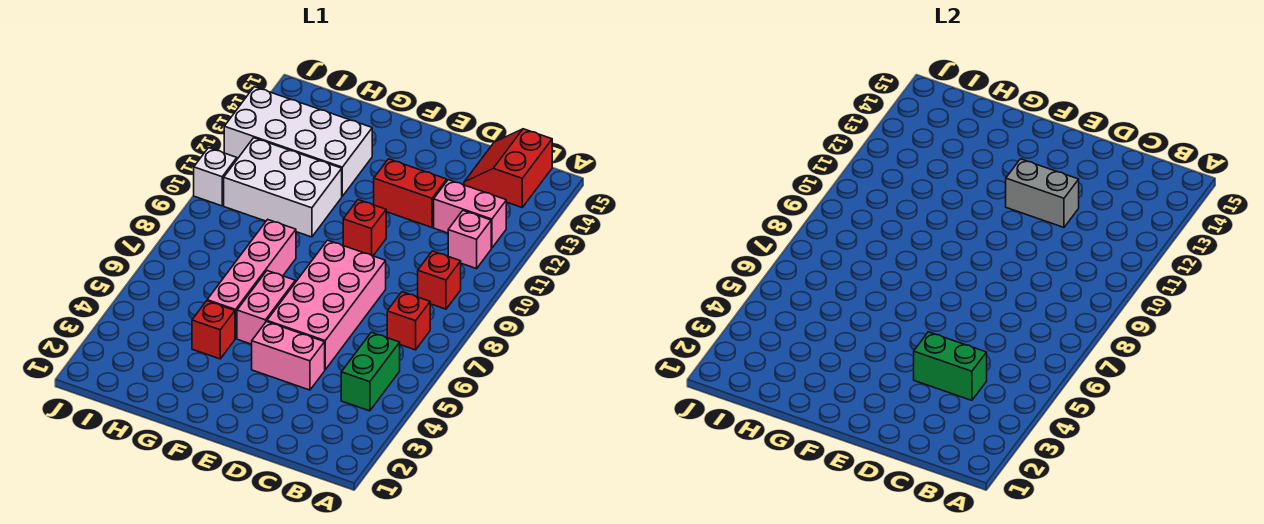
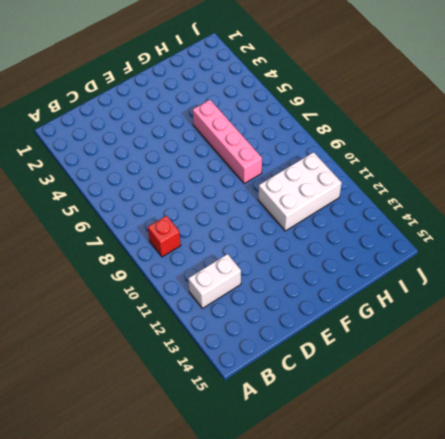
white 1x2 brick [188,254,241,308] -> pink 1x2 brick [434,180,506,248]
none -> green 1x2 brick [341,332,400,411]
none -> red 1x1 brick [387,292,430,350]
none -> pink 1x1 brick [448,211,491,269]

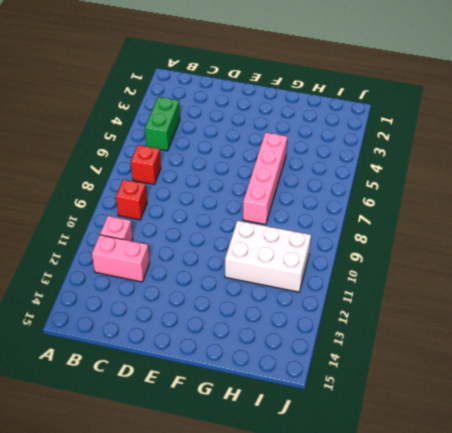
none -> red 2x2 slope [464,129,552,207]
none -> pink 1x2 brick [252,322,325,390]
none -> pink 2x4 brick [267,240,386,370]

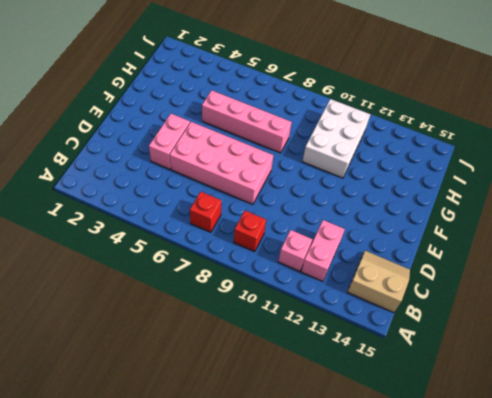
tan 2x2 slope [348,251,410,313] -> red 2x2 slope [464,129,552,207]
none -> green 1x2 brick [341,332,400,411]
none -> red 1x2 brick [374,159,447,227]
none -> red 1x1 brick [343,200,386,256]

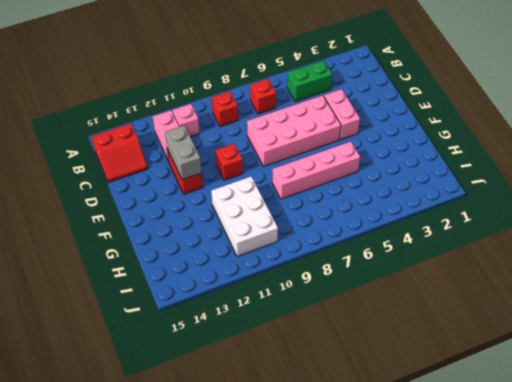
none -> pink 1x2 brick [237,271,295,344]
none -> red 1x1 brick [192,301,235,359]
none -> white 2x4 brick [224,87,372,196]

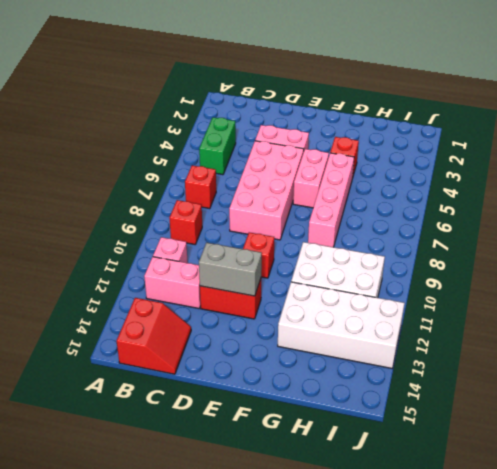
none -> white 1x1 brick [194,148,237,206]
none -> green 1x2 brick [914,332,987,400]

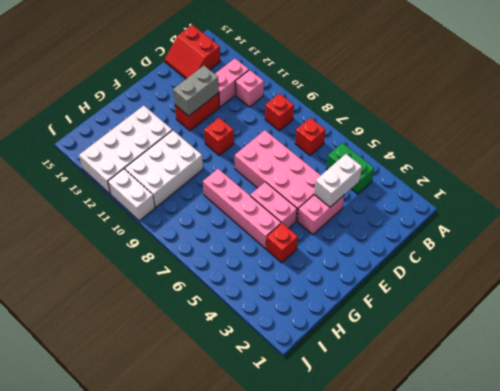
white 1x2 brick [314,154,362,207] -> green 1x2 brick [914,332,987,400]
white 1x2 brick [108,169,155,221] -> white 1x1 brick [194,148,237,206]

